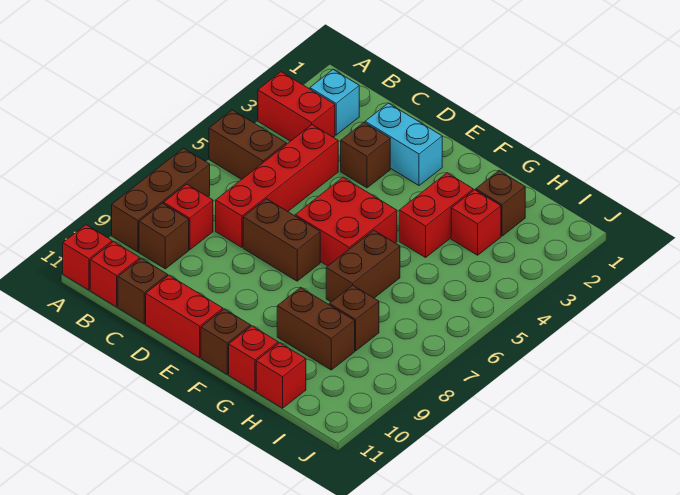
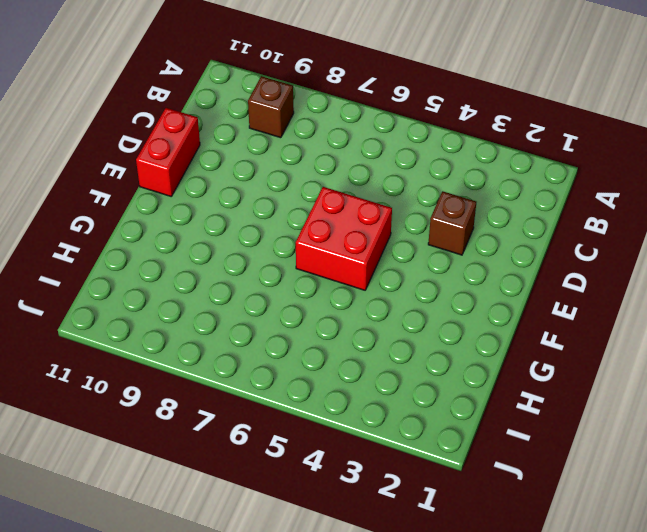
none -> red 1x2 brick [258,72,335,141]
none -> brown 1x2 brick [209,110,286,179]
none -> brown 1x3 brick [112,148,210,252]

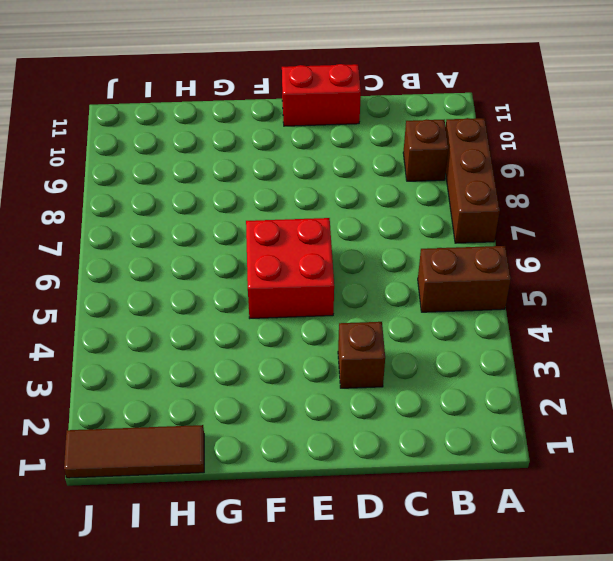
brown 1x3 tile [64,425,204,478] -> none
none -> red 1x2 brick [258,72,335,141]
none -> red 1x1 brick [63,225,112,290]
none -> cyan 1x1 brick [310,69,359,135]

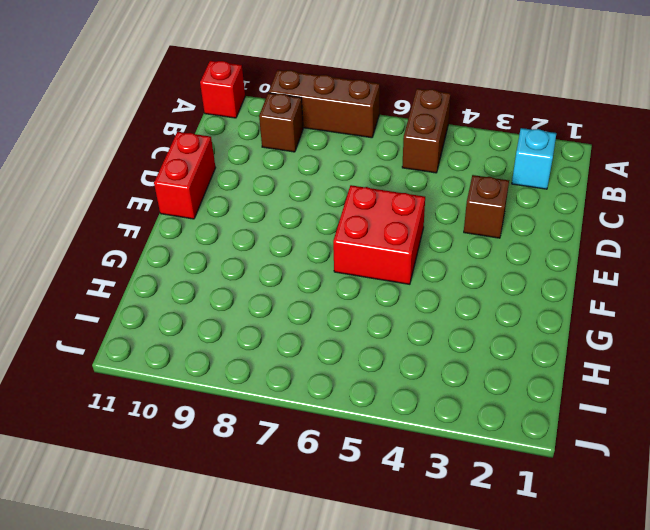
none -> red 1x2 brick [258,72,335,141]
none -> red 1x1 brick [164,184,213,250]
none -> red 1x1 brick [90,241,140,307]

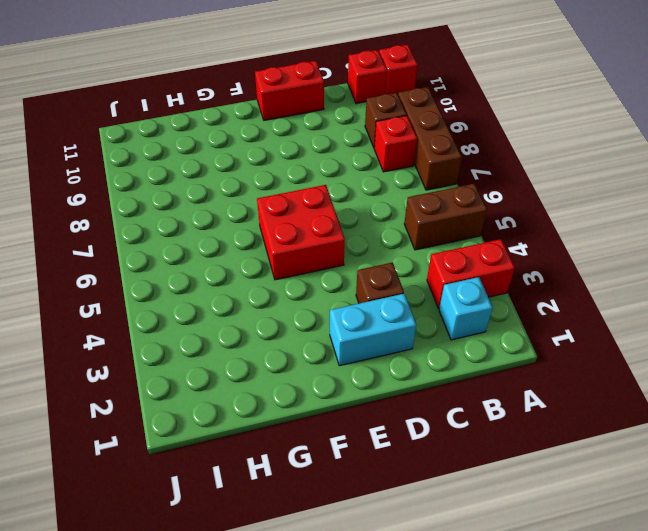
none -> red 1x4 brick [216,125,338,247]
none -> brown 1x1 brick [118,258,168,324]
none -> brown 1x2 brick [243,199,320,281]

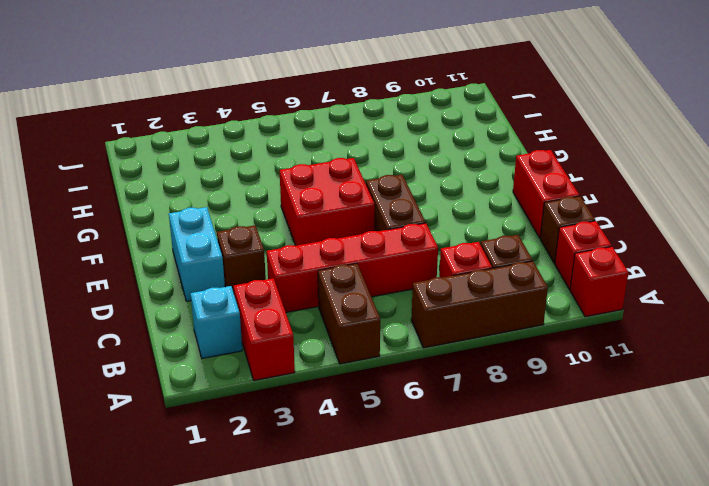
none -> brown 1x1 brick [201,309,251,374]
none -> red 1x2 brick [399,173,473,257]
none -> brown 1x2 brick [326,230,400,302]

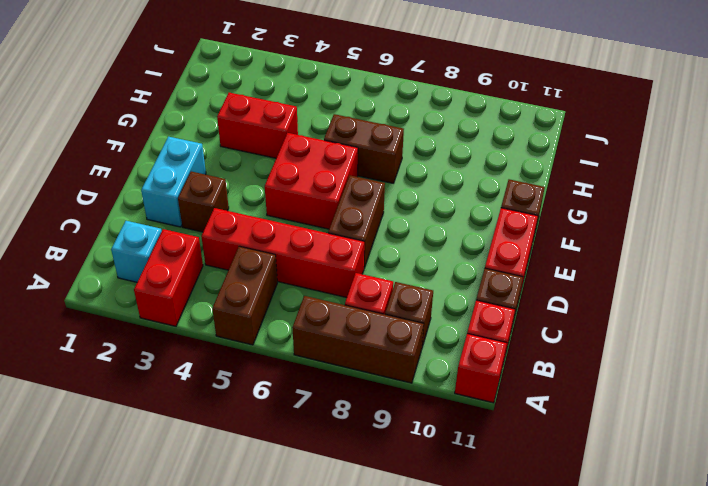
none -> brown 1x2 brick [277,288,355,370]
none -> red 1x1 brick [229,326,278,391]
none -> brown 1x1 brick [476,171,525,236]

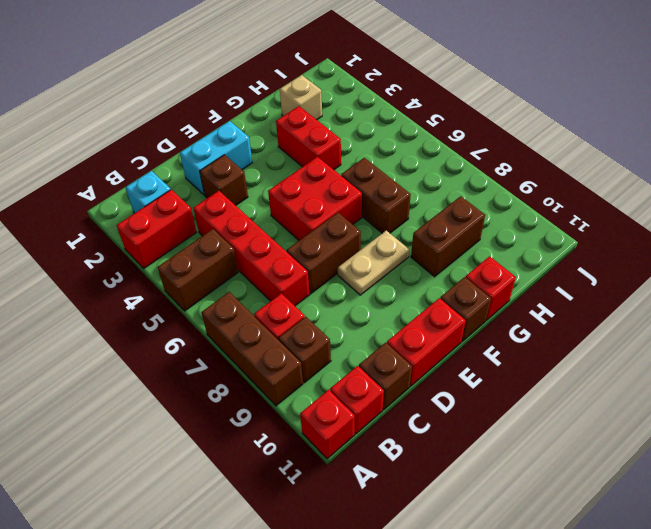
tan 1x2 plate [338,230,409,295] -> none
tan 1x1 brick [280,75,322,120] -> brown 1x1 brick [476,171,525,236]
none -> red 1x1 brick [451,190,501,255]
none -> brown 1x1 brick [329,285,379,351]
none -> red 1x1 brick [256,343,306,408]

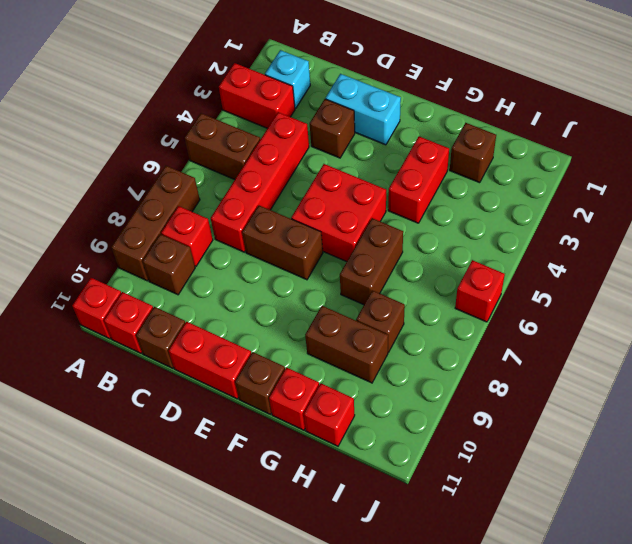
red 1x1 brick [455,260,505,322] -> red 1x1 brick moved to [451,190,501,255]

